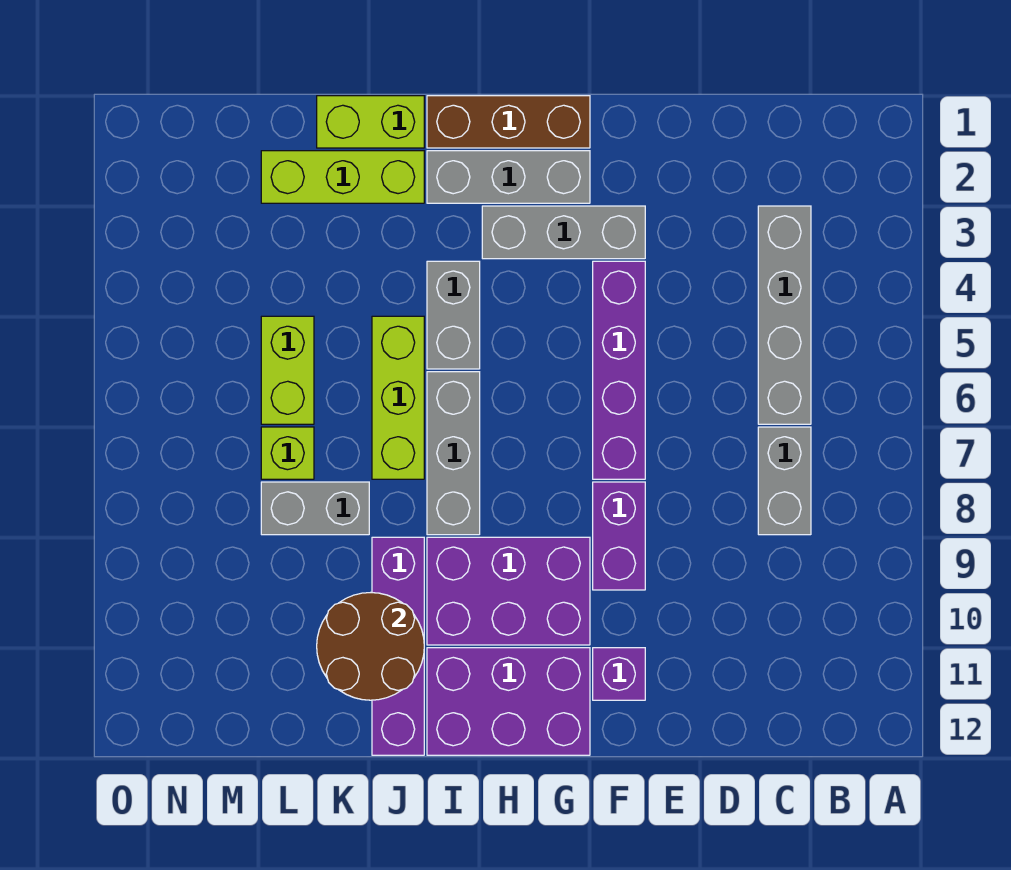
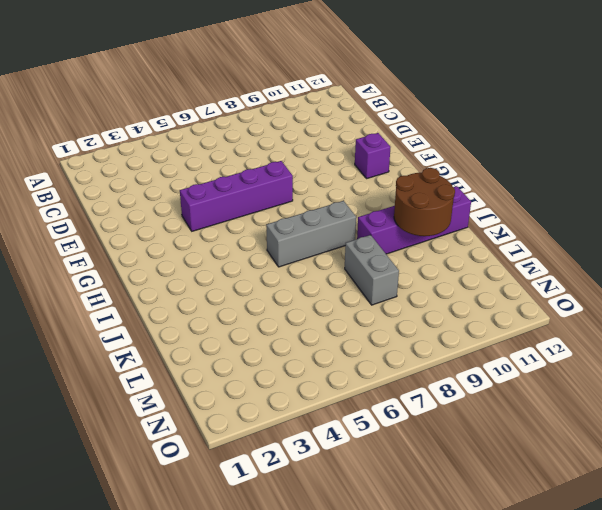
none -> grey 1x4 brick [758,206,811,424]
none -> grey 1x2 brick [758,427,811,535]
none -> grey 1x3 brick [482,206,645,259]

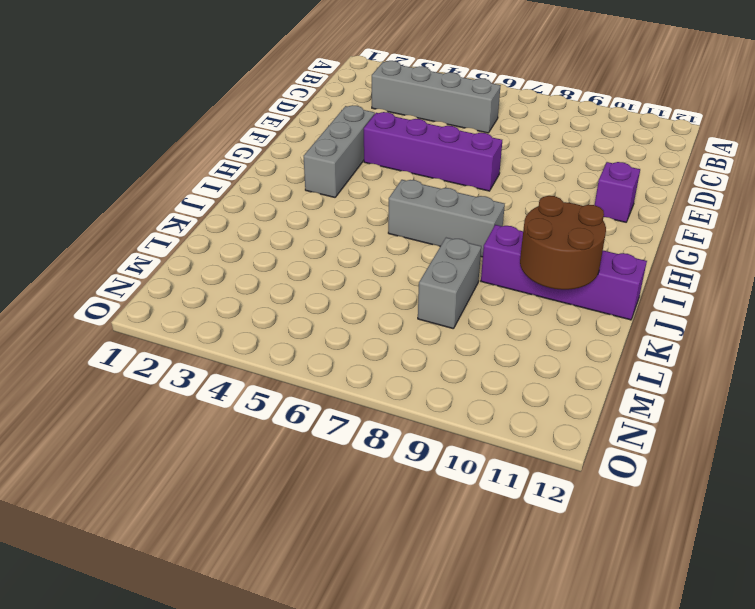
none -> grey 1x2 brick [758,427,811,535]
none -> purple 1x2 brick [593,482,645,590]
none -> brown 1x3 brick [427,96,590,148]

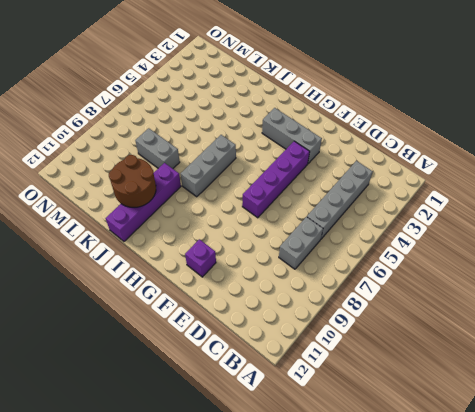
none -> purple 1x2 brick [593,482,645,590]
none -> brown 1x3 brick [427,96,590,148]
none -> grey 1x3 brick [427,151,590,203]

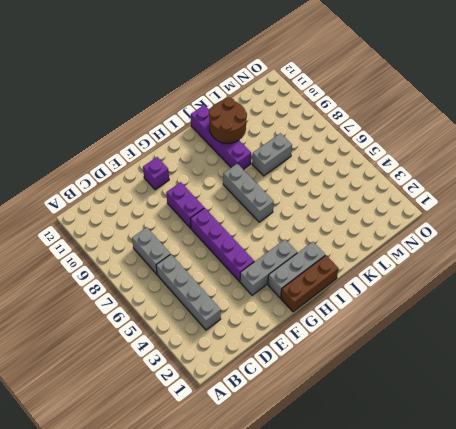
none -> purple 2x3 brick [427,537,590,645]
none -> purple 2x3 brick [427,648,590,755]
none -> grey 1x2 brick [427,261,480,369]

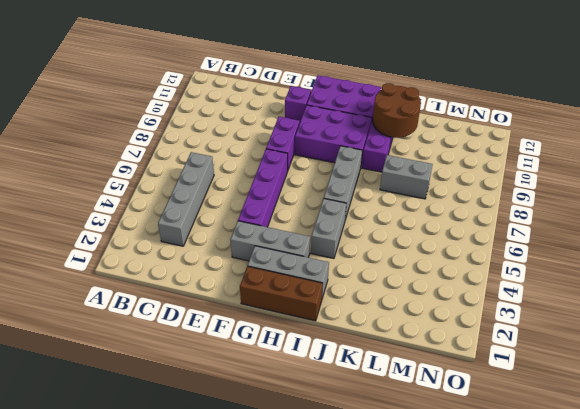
none -> grey 1x2 brick [758,427,811,535]
none -> lime 1x2 brick [317,96,424,148]
none -> lime 1x3 brick [261,151,424,203]

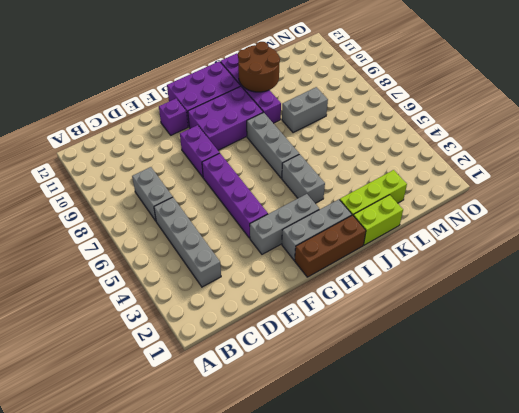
none -> lime 1x3 brick [372,316,424,479]
none -> lime 1x2 brick [261,316,314,424]
none -> lime 1x1 brick [261,427,314,479]

